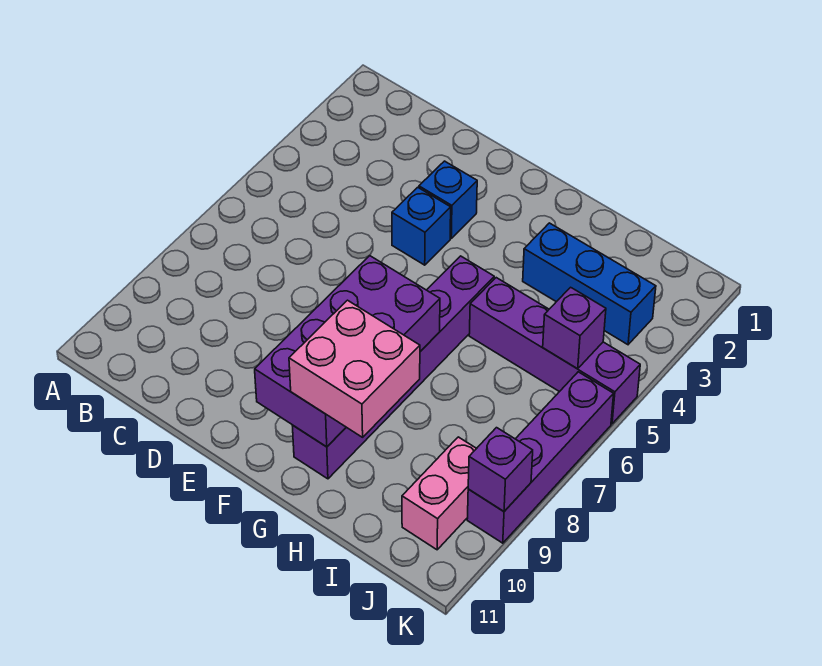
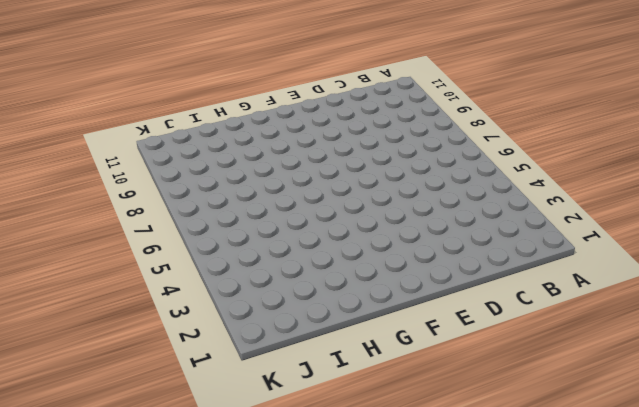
none -> blue 1x1 brick [419,161,477,238]
none -> blue 1x1 brick [392,187,451,265]

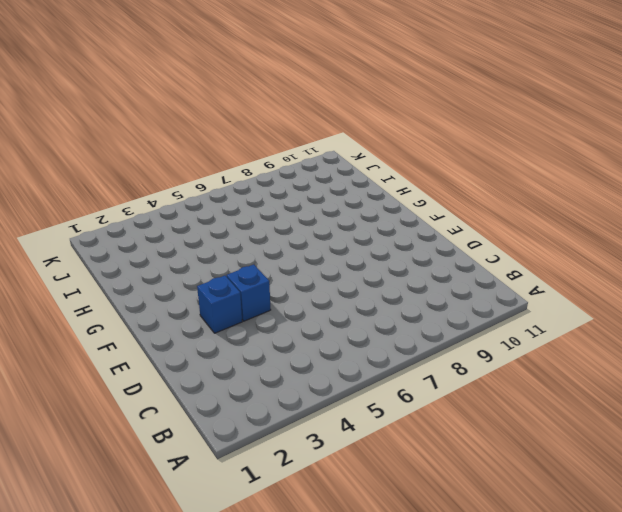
none -> purple 1x6 brick [292,256,494,479]
none -> blue 1x3 brick [523,223,656,345]

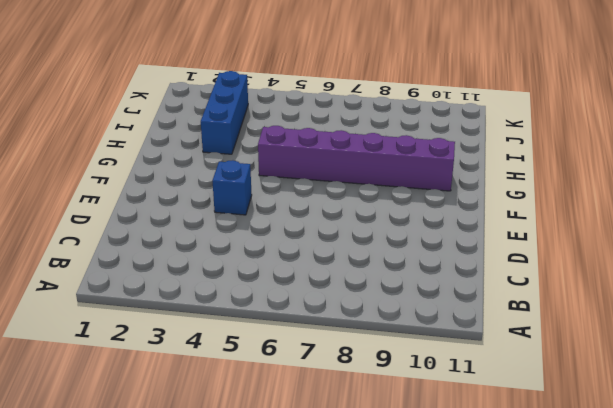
none -> blue 1x1 brick [419,161,477,238]
none -> purple 1x4 brick [469,278,640,424]

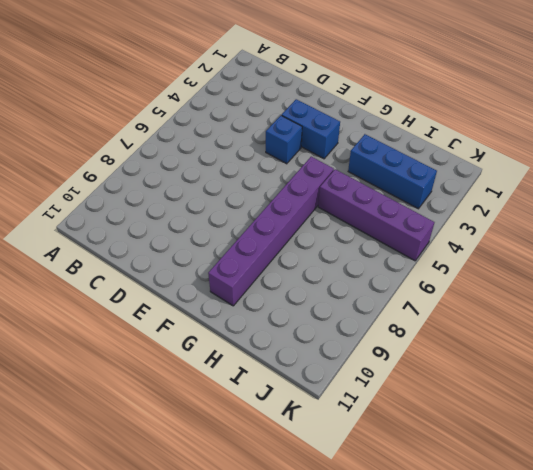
blue 1x2 brick [282,99,340,159] -> blue 1x1 brick [419,161,477,238]
none -> pink 1x2 brick [402,437,477,550]
none -> purple 1x4 brick [467,372,614,543]

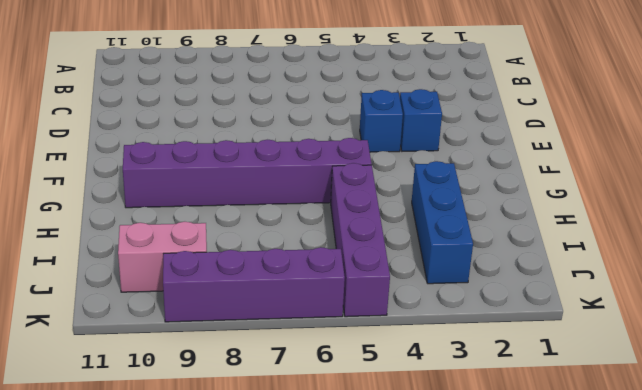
none -> purple 2x4 brick [255,256,440,447]
none -> purple 1x1 brick [543,287,606,369]

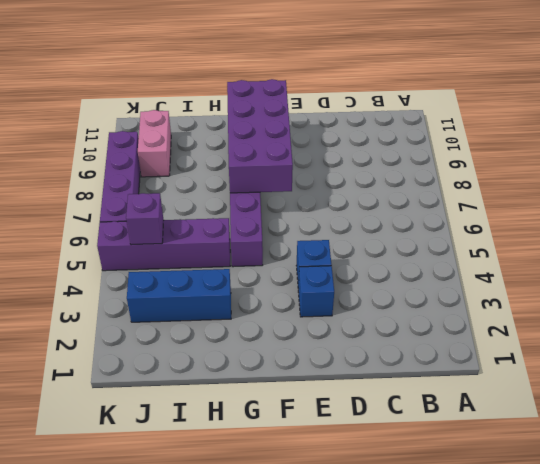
none -> purple 1x1 brick [468,428,533,511]
none -> pink 2x2 brick [289,300,420,437]

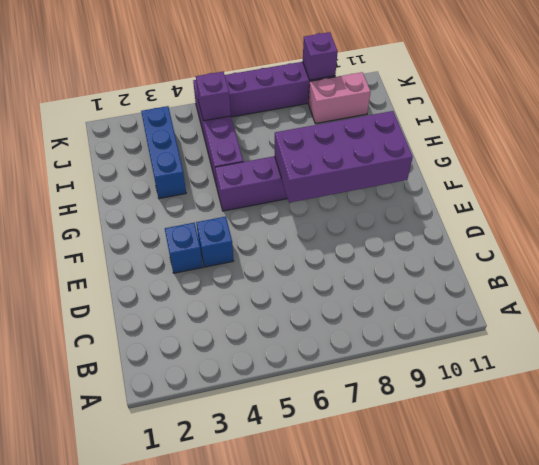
none -> pink 2x2 brick [289,300,420,437]

